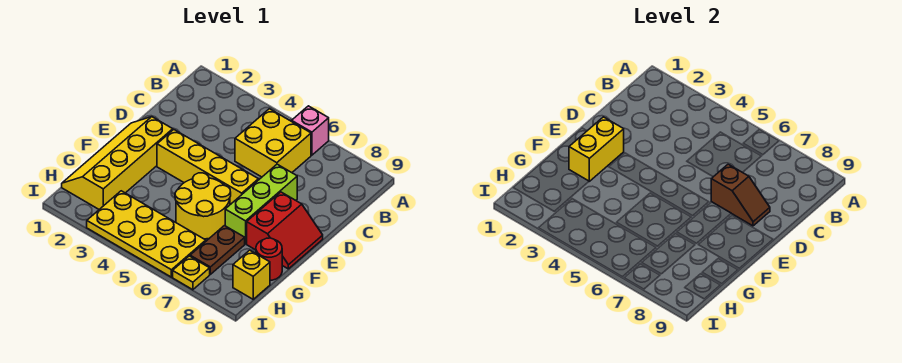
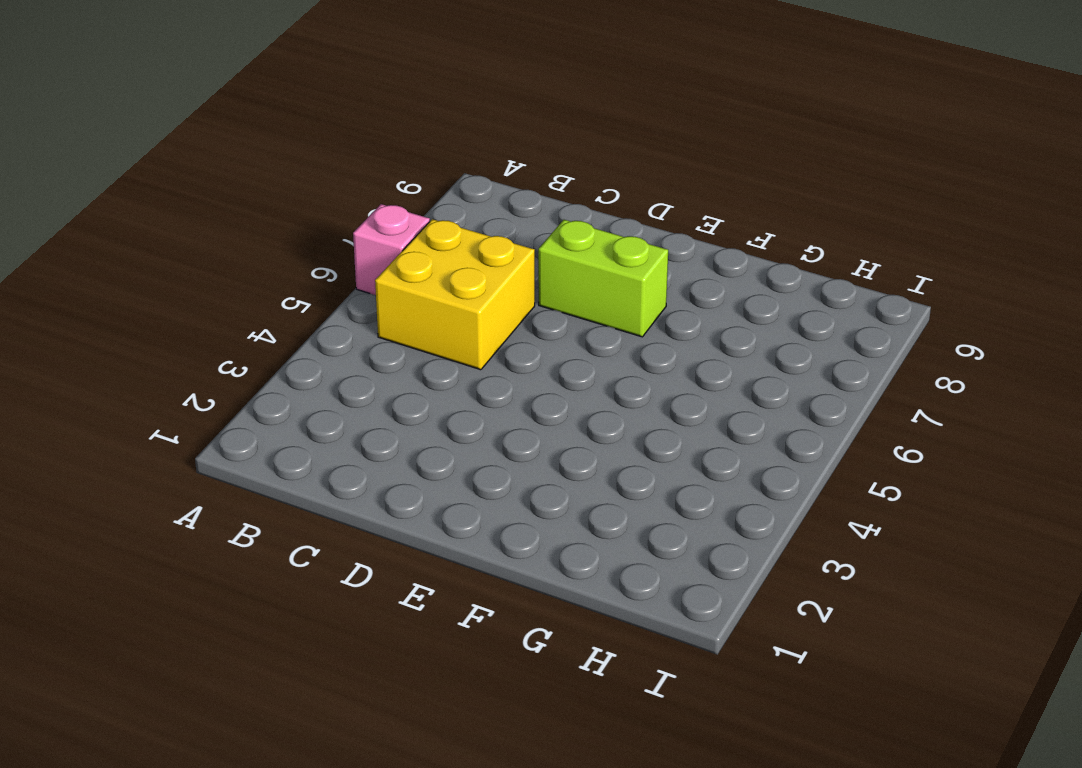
lime 1x2 brick [538,220,668,337] -> lime 1x3 brick [225,164,297,244]
none -> yellow 2x4 slope [62,117,173,209]
none -> yellow 1x4 brick [157,130,258,205]
none -> red 2x2 slope [247,192,323,269]

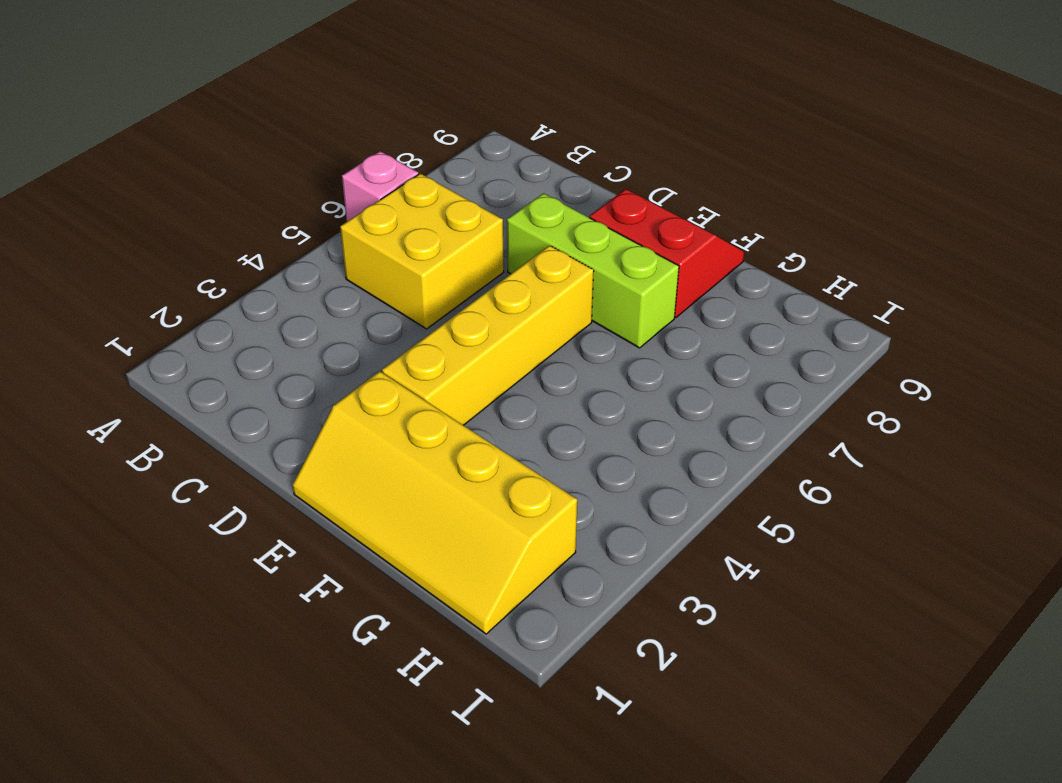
none -> yellow 2x2 round brick [175,173,231,239]
none -> brown 1x2 plate [190,226,245,274]
none -> red 1x1 round brick [256,238,282,280]

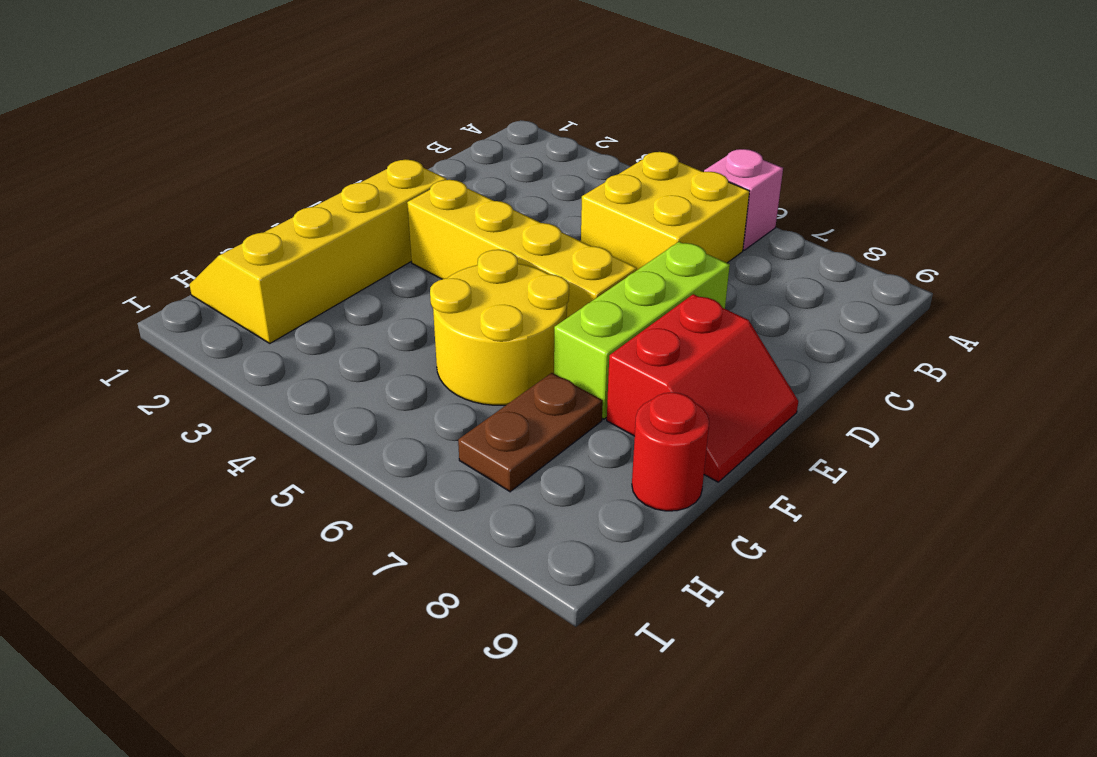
none -> yellow 2x4 plate [87,191,206,277]
none -> yellow 1x1 brick [233,250,270,299]
none -> yellow 1x1 plate [173,256,210,290]

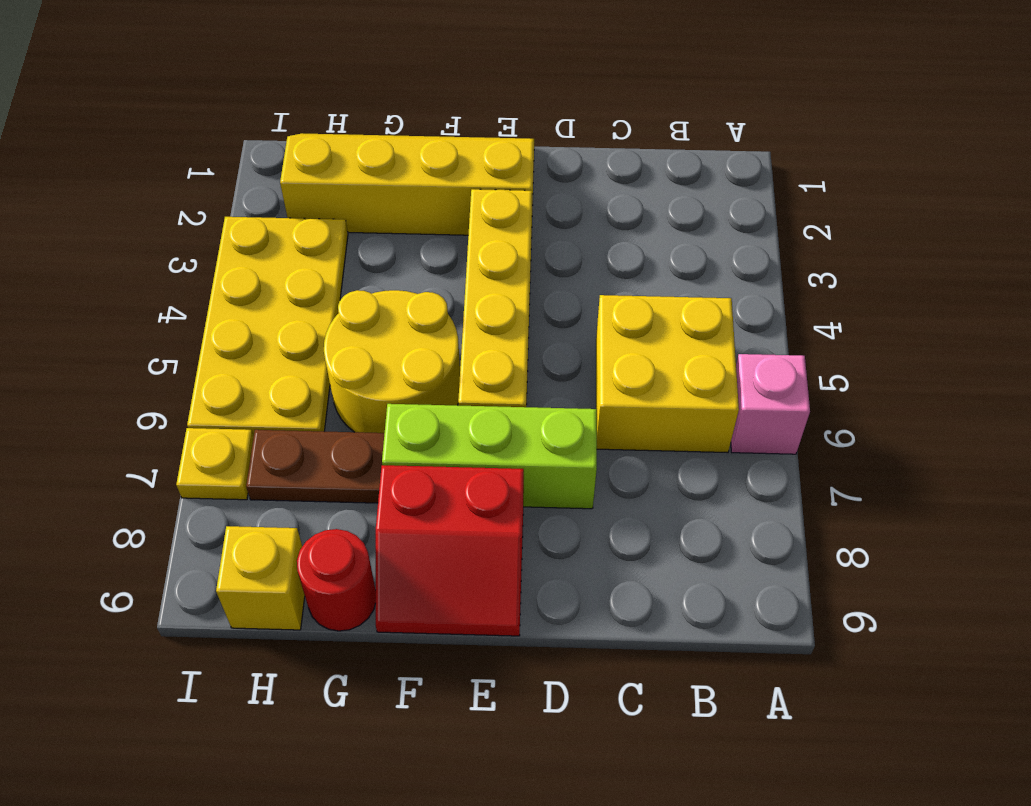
none -> brown 1x2 slope [711,164,770,226]
none -> yellow 1x2 brick [569,117,624,181]

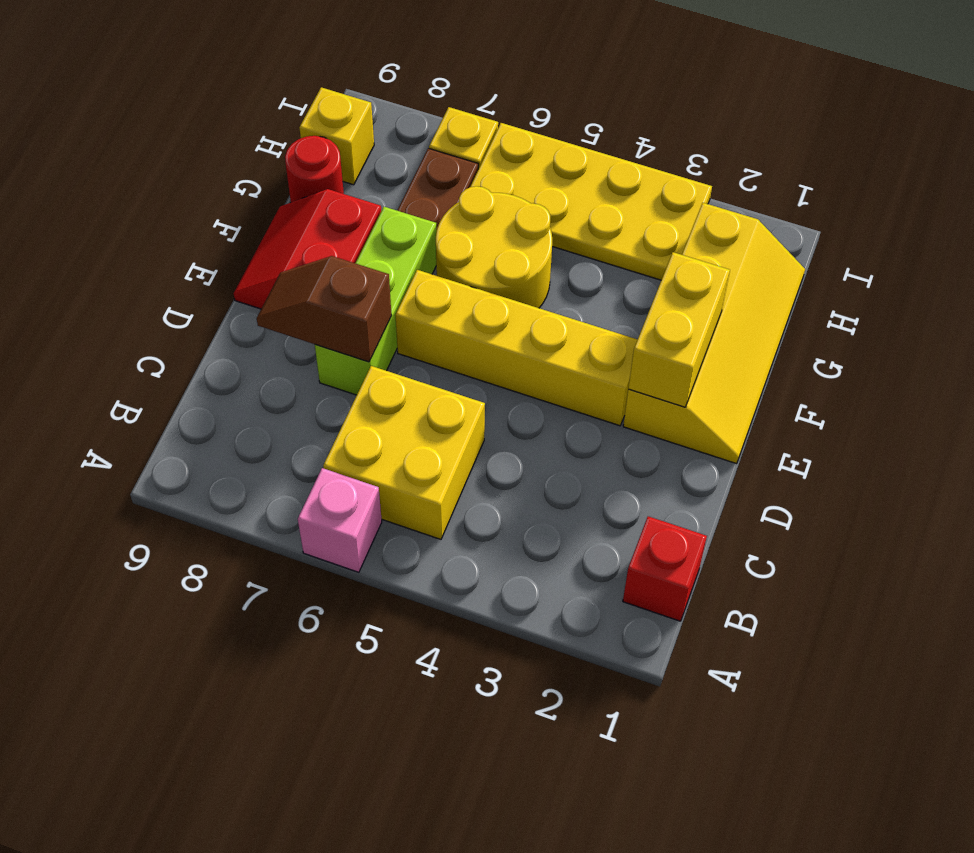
red 1x1 brick [623,516,707,621] -> none

